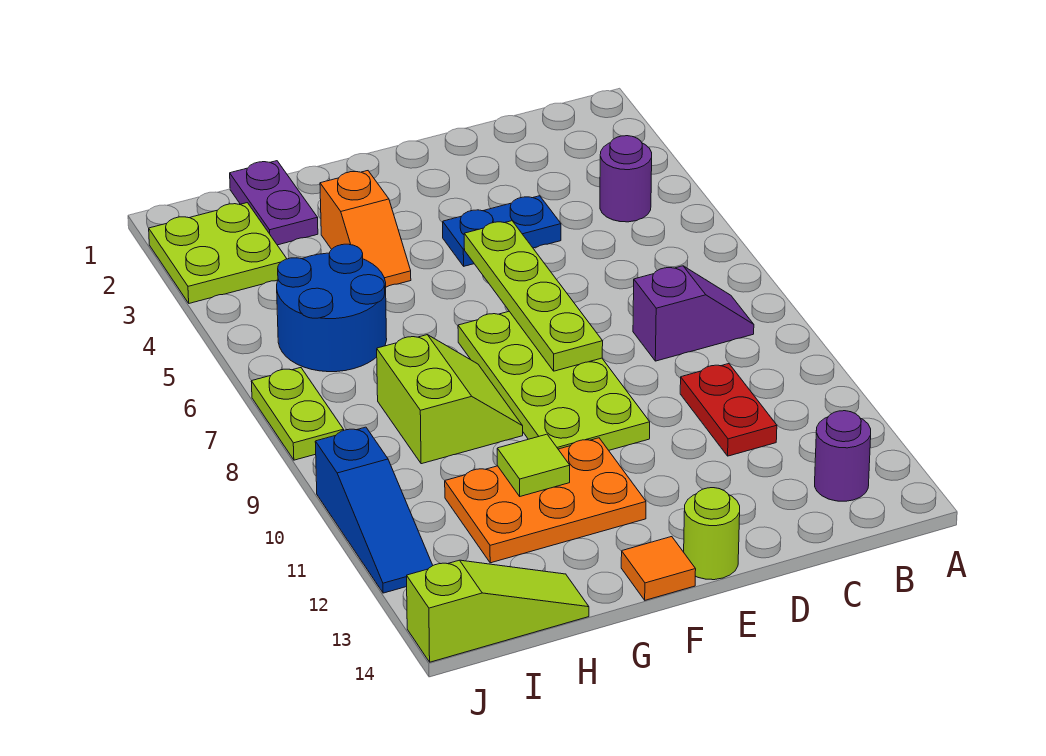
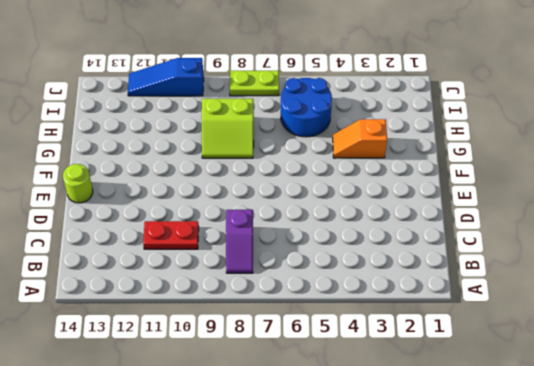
none -> purple 1x1 round brick [600,136,652,222]
none -> purple 1x1 round brick [815,411,871,501]
none -> blue 1x2 plate [443,196,561,266]

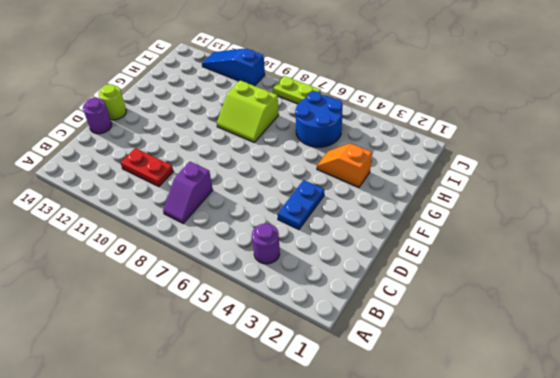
purple 1x1 round brick [83,98,112,134] -> purple 1x1 round brick moved to [815,411,871,501]
none -> lime 2x4 plate [458,311,650,450]
none -> orange 2x3 plate [445,438,646,563]
none -> orange 1x1 tile [621,537,696,600]

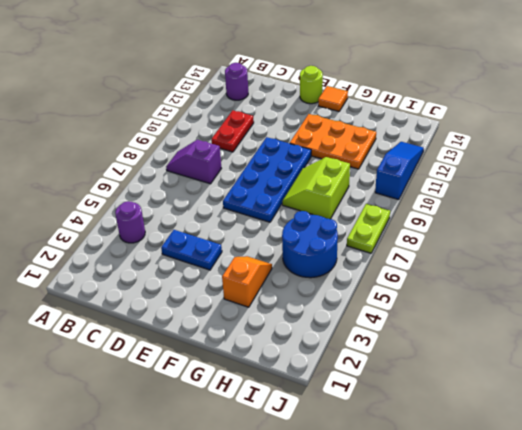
blue 2x4 plate [223,137,311,222] -> lime 2x4 plate [458,311,650,450]
none -> purple 1x2 plate [230,161,318,245]
none -> lime 1x3 slope [407,560,589,662]
none -> lime 2x2 plate [149,203,287,303]

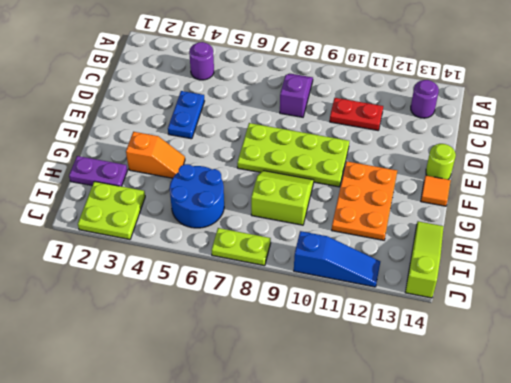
none -> lime 1x4 plate [464,221,603,371]
none -> lime 1x1 tile [497,434,570,496]

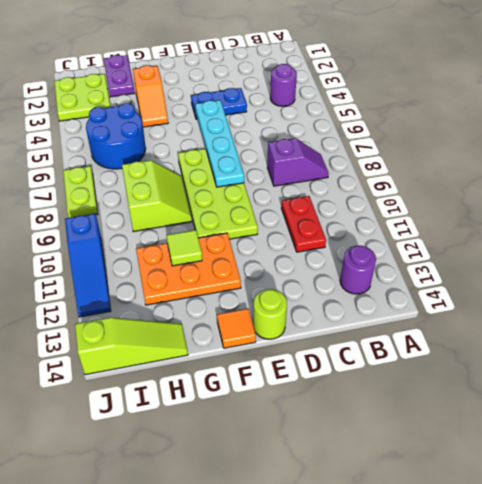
cyan 1x4 plate [195,100,244,187] -> lime 1x4 plate [464,221,603,371]

